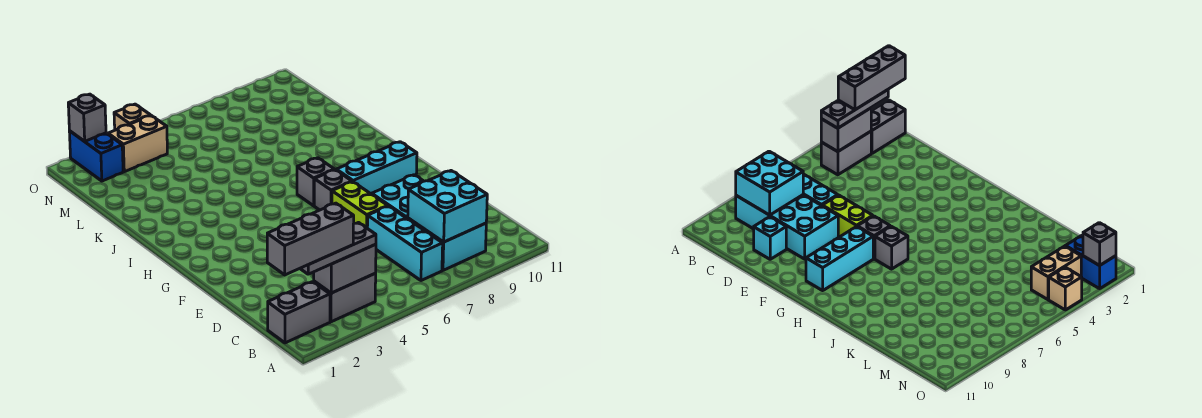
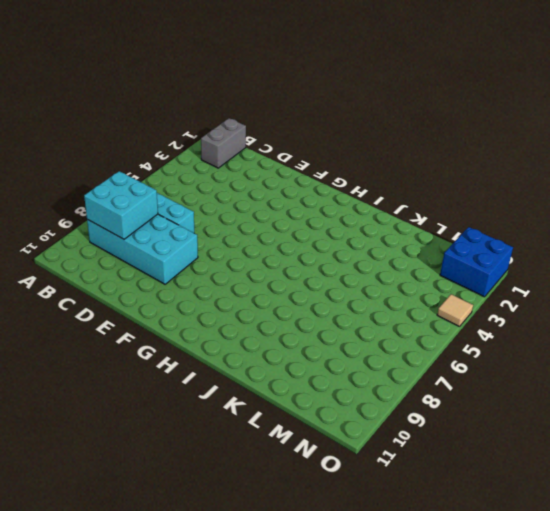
blue 2x2 brick [440,227,513,297] -> blue 1x2 brick [69,131,123,181]
tan 1x1 tile [437,294,473,327] -> tan 1x1 brick [114,104,151,130]
none -> grey 1x2 brick [314,274,376,322]
none -> cyan 1x1 brick [754,217,786,259]
none -> lime 1x2 brick [332,182,388,228]

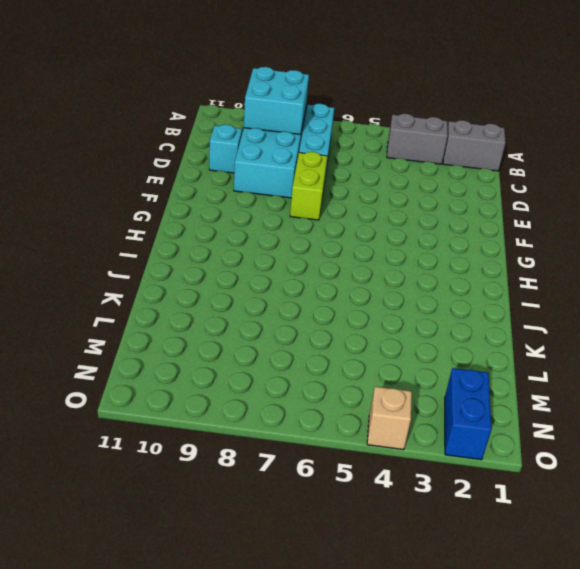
none -> grey 1x1 brick [314,170,352,210]
none -> cyan 1x3 brick [336,142,417,194]
none -> grey 1x1 brick [297,158,334,206]

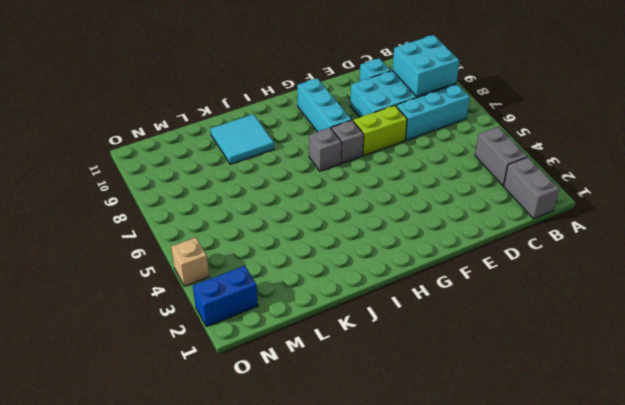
cyan 2x2 tile [211,114,274,164] -> none
none -> tan 1x2 brick [108,116,167,172]
none -> grey 1x2 brick [314,244,376,293]
none -> grey 1x1 brick [68,94,106,141]

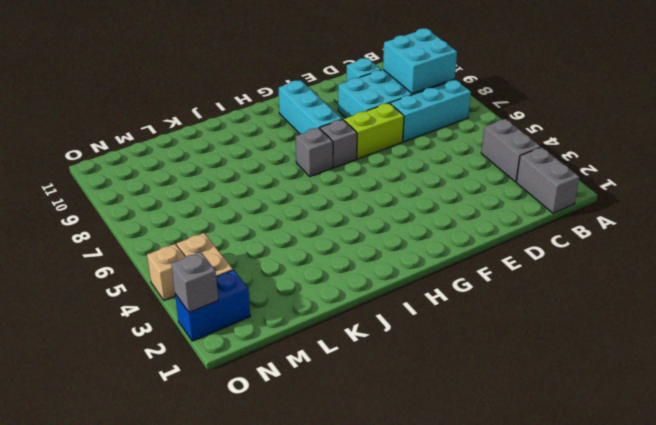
none -> grey 1x2 brick [314,244,376,293]
none -> grey 1x3 plate [300,223,376,274]
none -> grey 1x3 brick [267,203,354,275]

